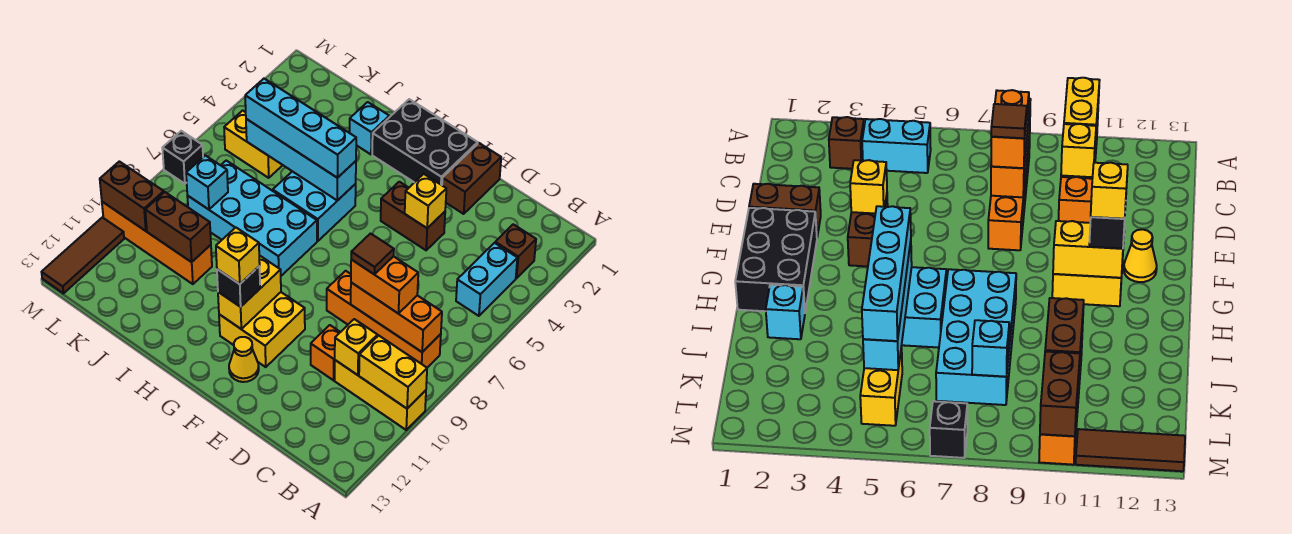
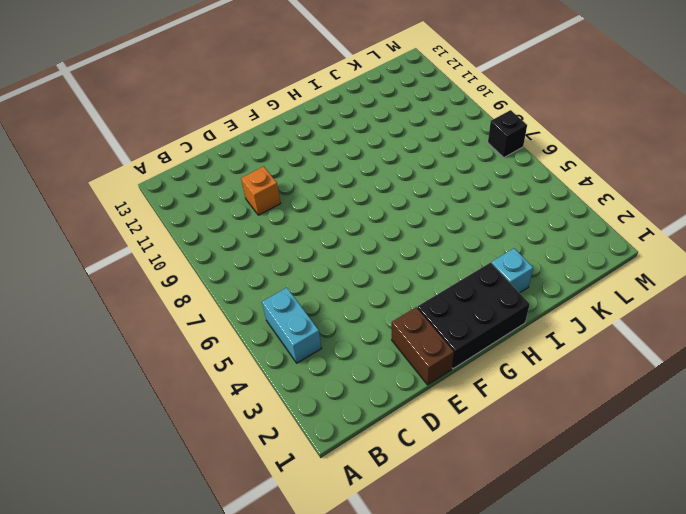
none -> yellow 1x3 brick [335,360,426,430]
none -> brown 1x1 brick [495,224,536,278]
none -> orange 1x4 brick [327,271,441,368]
none -> brown 1x2 brick [381,182,445,250]

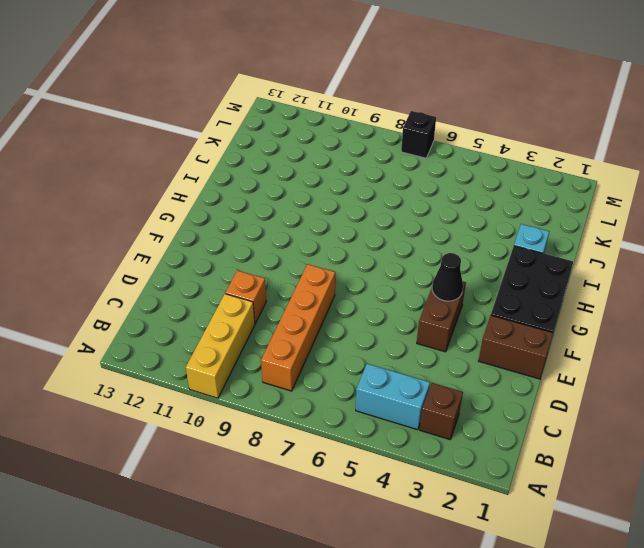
black 1x1 cone [432,253,463,301] -> none
none -> yellow 2x2 brick [219,292,305,367]
none -> yellow 1x1 cone [229,337,259,382]
none -> cyan 2x2 brick [273,171,356,241]
none -> cyan 2x4 brick [187,161,317,276]

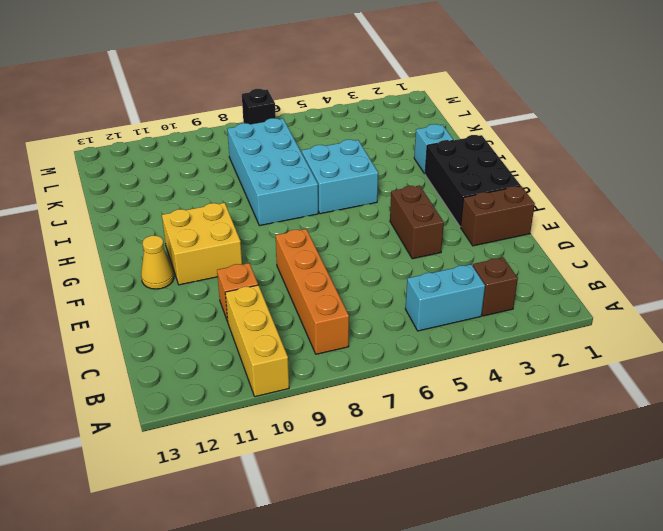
none -> orange 1x4 brick [102,202,212,284]
none -> yellow 1x2 brick [224,111,282,178]
none -> brown 1x3 tile [42,217,124,293]
none -> yellow 1x2 brick [359,336,427,408]

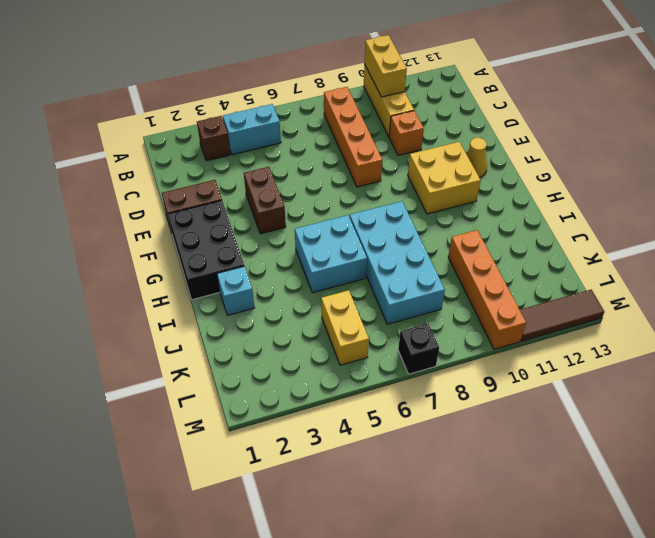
none -> orange 1x3 brick [351,283,442,352]
none -> yellow 1x1 brick [335,319,378,375]
none -> yellow 1x1 brick [405,174,446,228]
none -> yellow 1x2 brick [218,255,281,329]

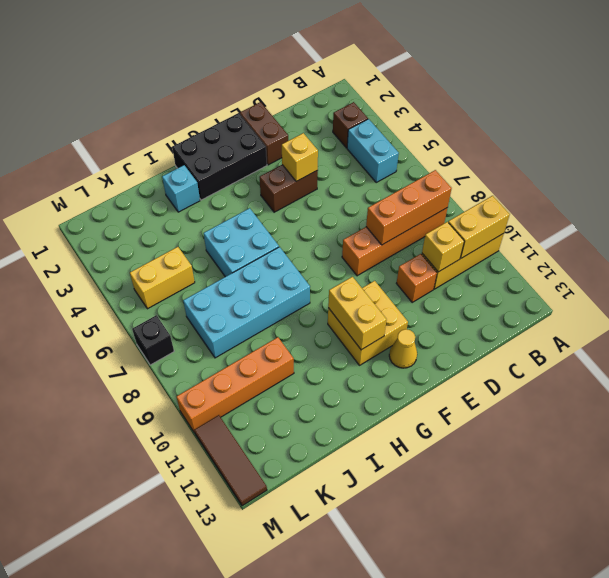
none -> cyan 1x4 brick [246,119,356,201]
none -> brown 1x2 brick [145,192,211,262]
none -> cyan 1x1 brick [186,155,228,209]
none -> brown 1x2 brick [100,161,164,231]

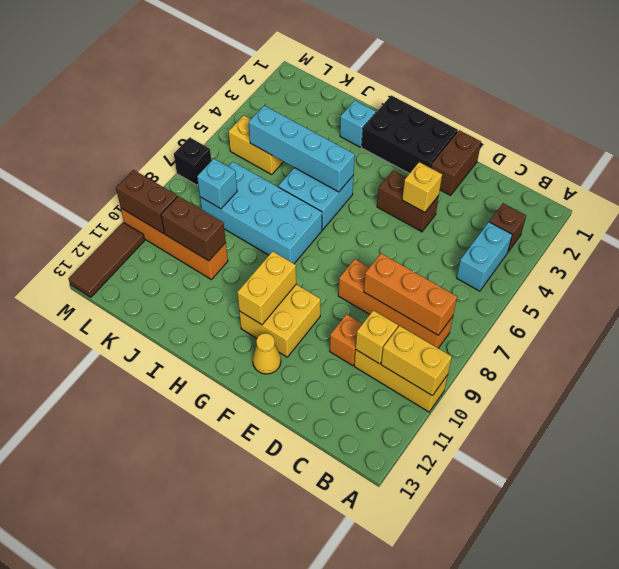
none -> orange 1x2 brick [351,256,418,313]
none -> black 1x1 brick [217,266,260,307]
none -> cyan 1x4 brick [245,79,356,178]
none -> brown 1x1 tile [351,234,394,275]

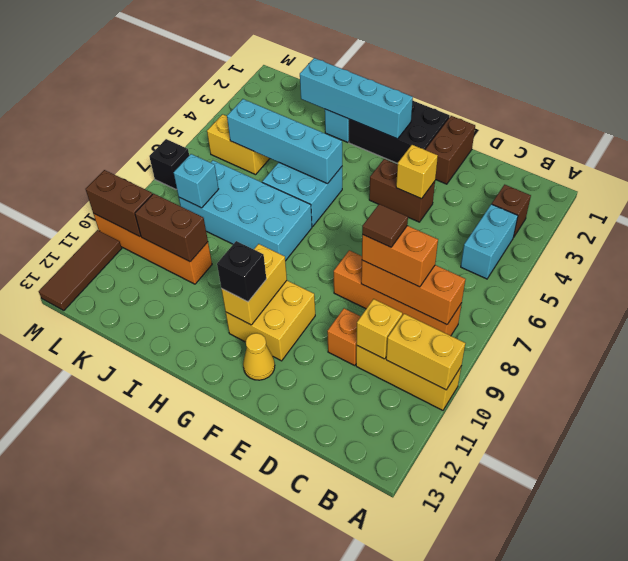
cyan 1x4 brick [300,58,413,139] -> cyan 1x4 brick moved to [245,79,356,178]
none -> yellow 1x1 brick [216,227,260,284]

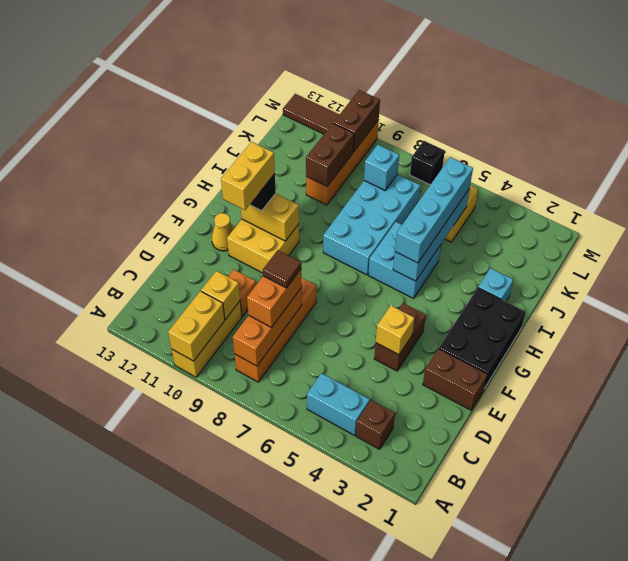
yellow 1x2 brick [221,142,275,210] -> yellow 1x1 brick [216,227,260,284]

